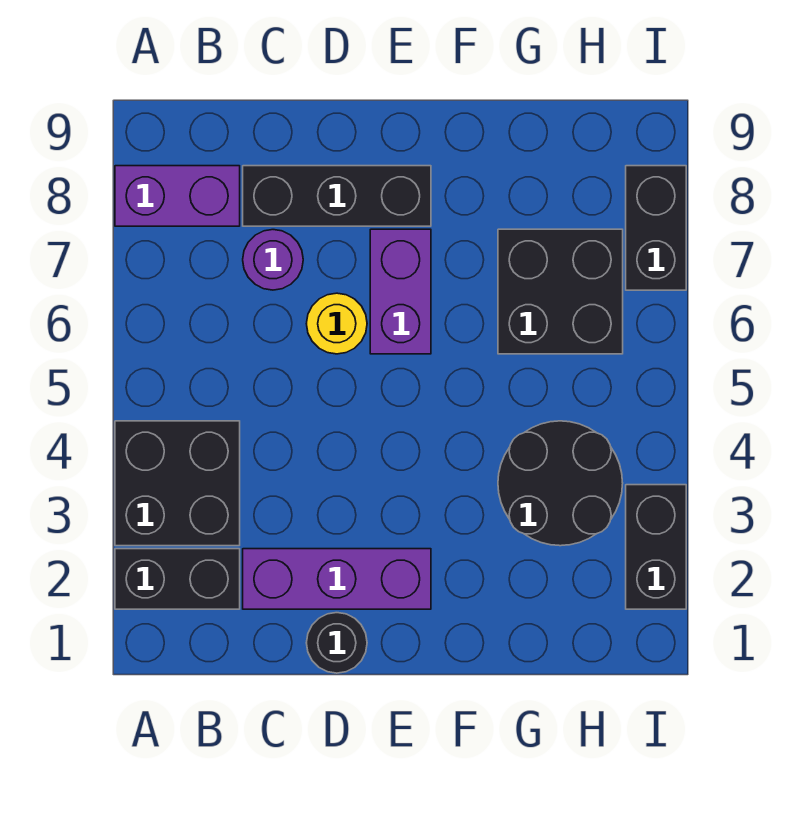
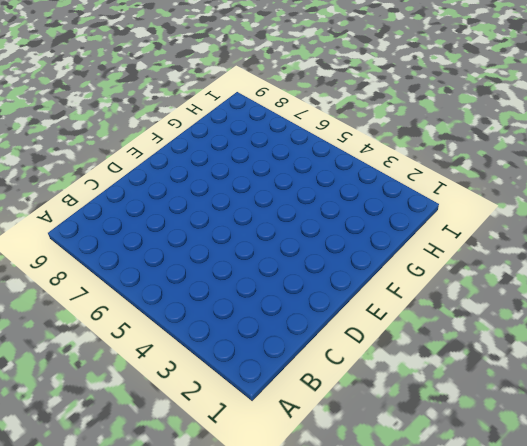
none -> black 1x2 brick [115,549,240,609]
none -> black 2x2 brick [115,421,240,546]
none -> purple 1x2 brick [115,166,240,226]

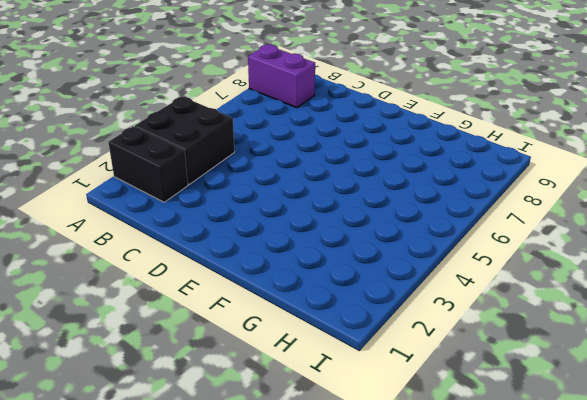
none -> purple 1x3 brick [243,549,431,609]
none -> purple 1x1 round brick [243,230,303,290]
none -> black 1x3 brick [243,166,431,226]

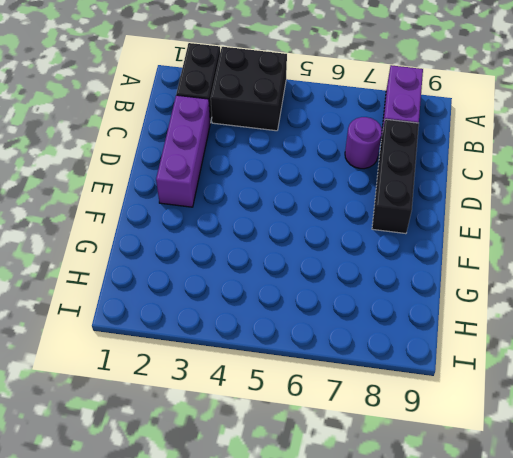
none -> black 1x1 round brick [306,613,367,673]
none -> yellow 1x1 round brick [306,293,367,354]
none -> purple 1x2 brick [370,229,431,354]

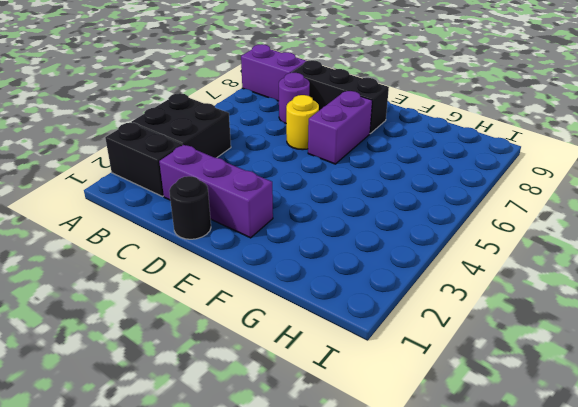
none -> black 2x2 round brick [498,421,623,546]
none -> black 2x2 brick [498,229,623,354]
none -> black 1x2 brick [626,485,686,609]

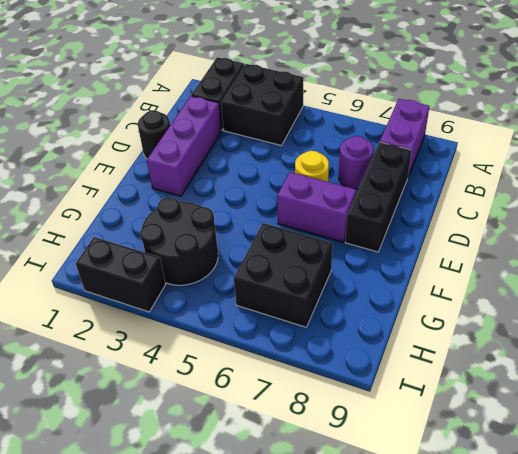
none -> black 1x2 brick [626,166,686,290]

